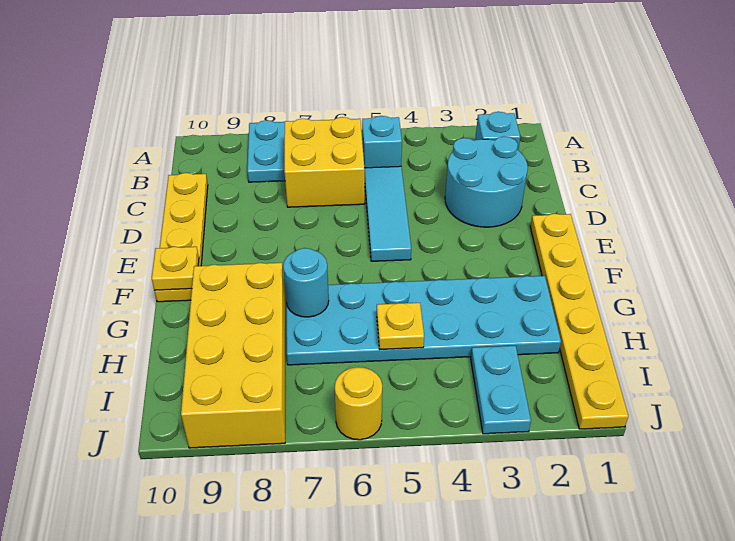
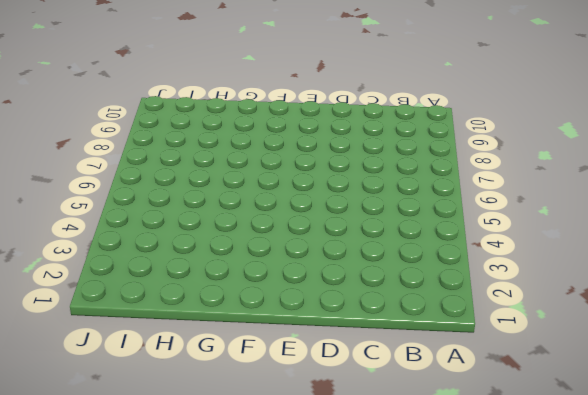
none -> cyan 1x2 plate [247,120,285,182]
none -> cyan 1x1 brick [475,112,520,150]
none -> cyan 1x1 brick [362,116,402,168]

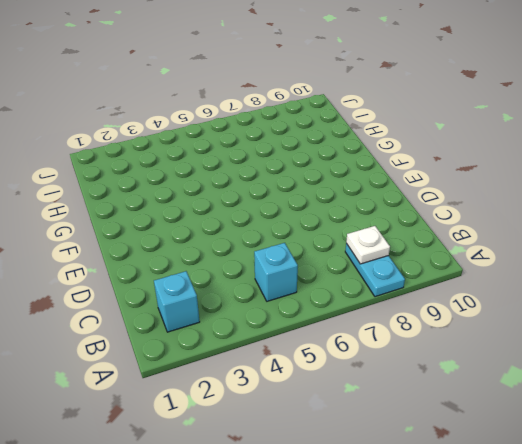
white 1x1 plate [346,226,390,264] -> none
none -> yellow 2x2 brick [284,117,365,207]
none -> cyan 2x2 round brick [445,137,528,227]
none -> cyan 1x3 tile [364,166,411,261]

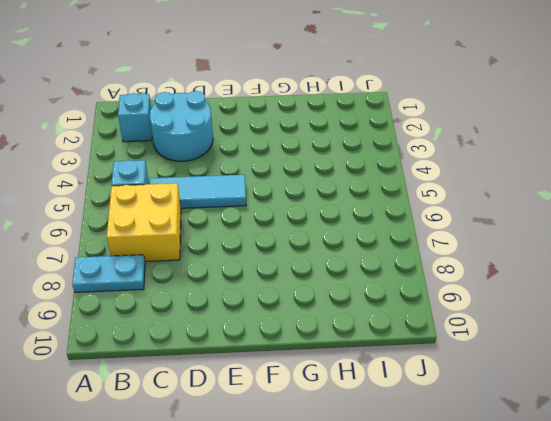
none -> yellow 1x4 plate [155,173,208,302]
none -> yellow 1x6 plate [530,214,628,429]
none -> cyan 2x6 plate [286,276,561,365]

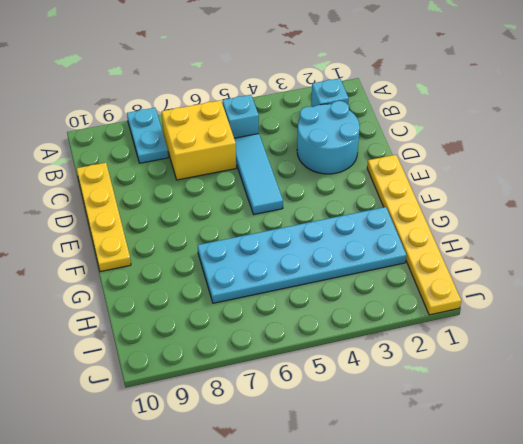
none -> yellow 2x4 brick [181,263,285,448]
none -> cyan 1x2 plate [471,346,531,434]
none -> yellow 1x1 round brick [335,367,382,440]

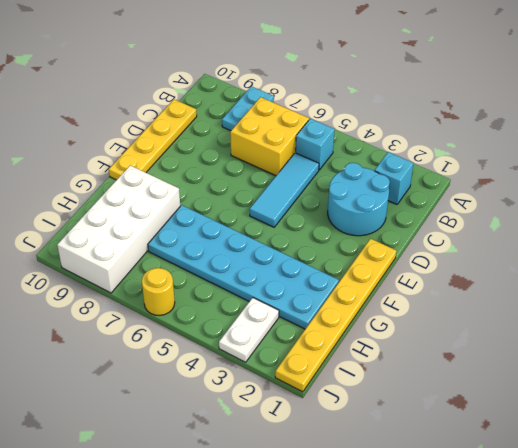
white 2x4 brick [57,165,180,293] -> yellow 2x4 brick [181,263,285,448]
white 1x2 plate [219,298,279,362] -> cyan 1x2 plate [471,346,531,434]
none -> yellow 1x1 plate [152,247,199,290]
none -> cyan 1x1 round brick [283,248,329,317]
none -> yellow 1x1 plate [377,303,424,349]

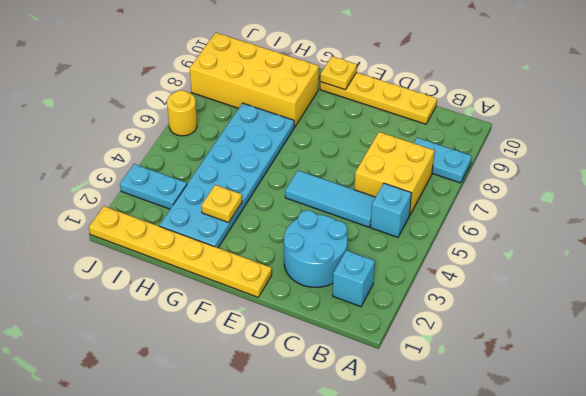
yellow 1x1 plate [202,185,242,222] -> yellow 1x1 plate moved to [377,303,424,349]
none -> cyan 1x1 round brick [283,248,329,317]

